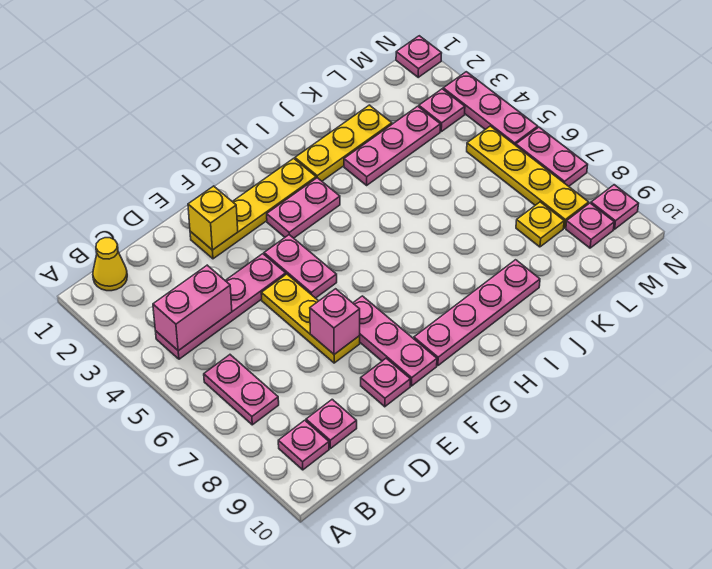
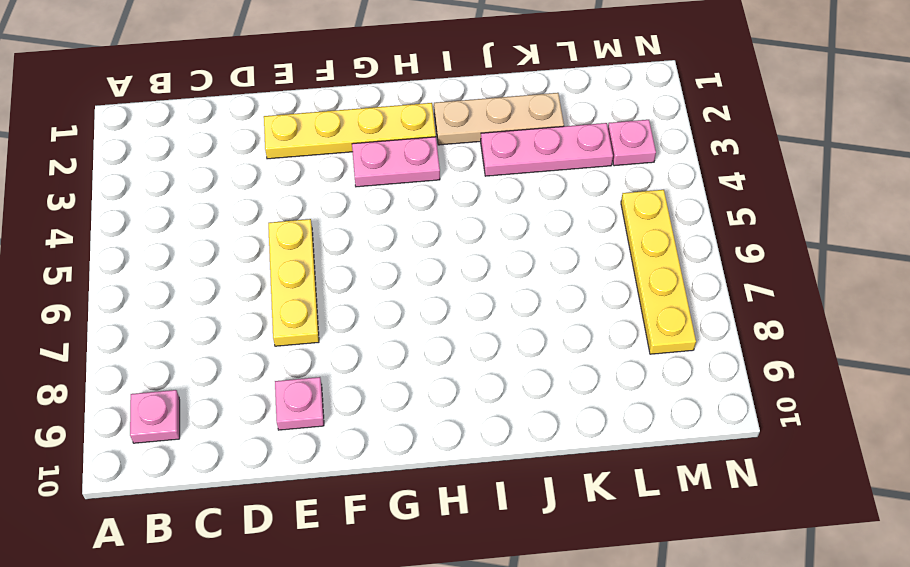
tan 1x3 plate [434,93,564,145] -> yellow 1x3 plate [295,105,392,181]
none -> yellow 1x1 cone [93,238,127,291]
none -> pink 1x4 plate [156,254,286,359]
none -> pink 1x2 plate [204,355,279,425]

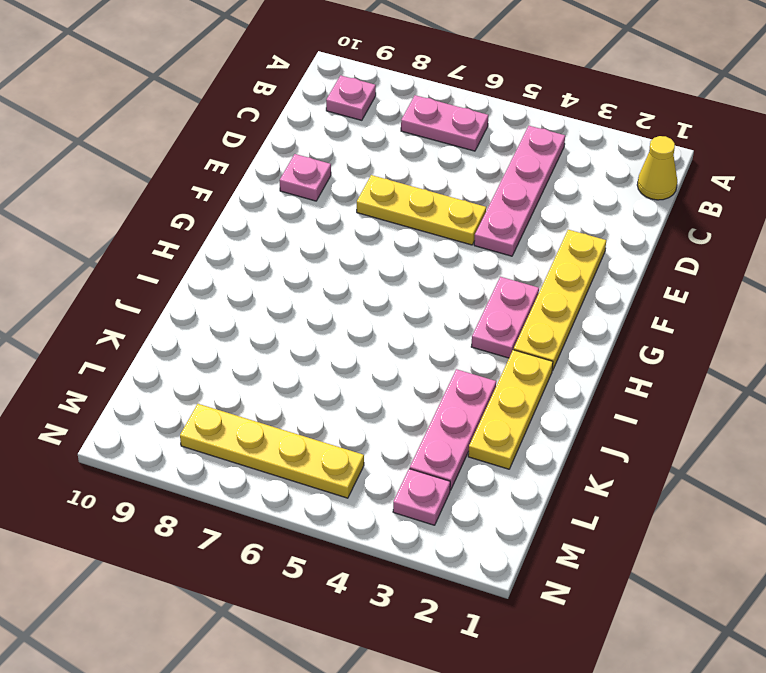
none -> pink 1x1 plate [306,399,357,449]
none -> pink 1x2 plate [264,235,337,298]
none -> pink 1x3 plate [353,296,437,386]

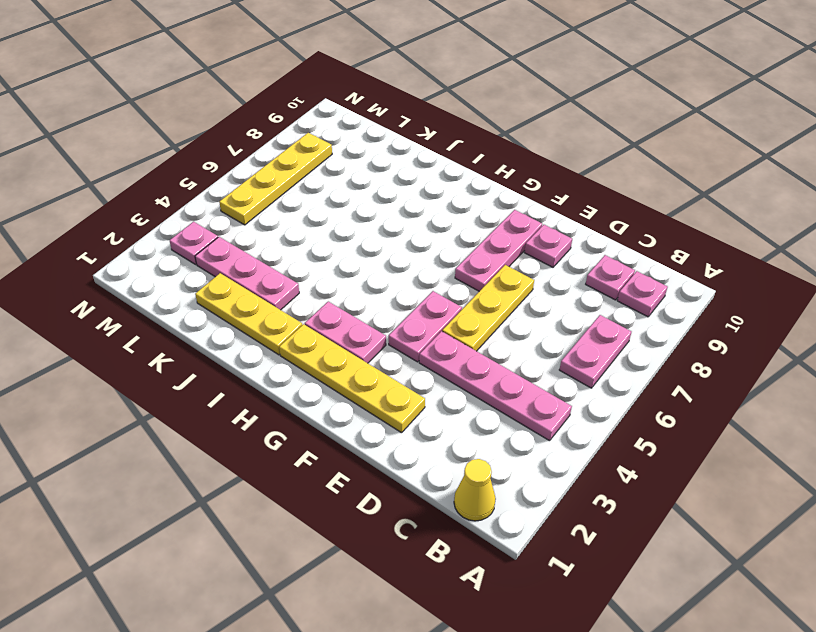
none -> pink 1x4 plate [414,260,540,366]
none -> yellow 1x1 plate [516,202,564,247]
none -> pink 1x1 plate [566,203,614,248]

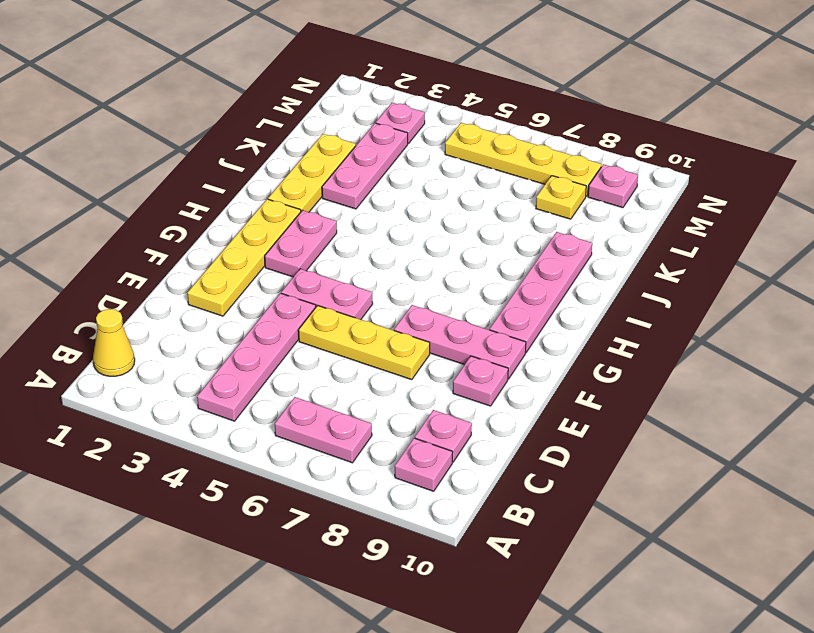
none -> pink 1x1 plate [396,36,441,77]
none -> pink 1x3 plate [443,72,538,145]
none -> pink 1x2 plate [516,127,588,186]

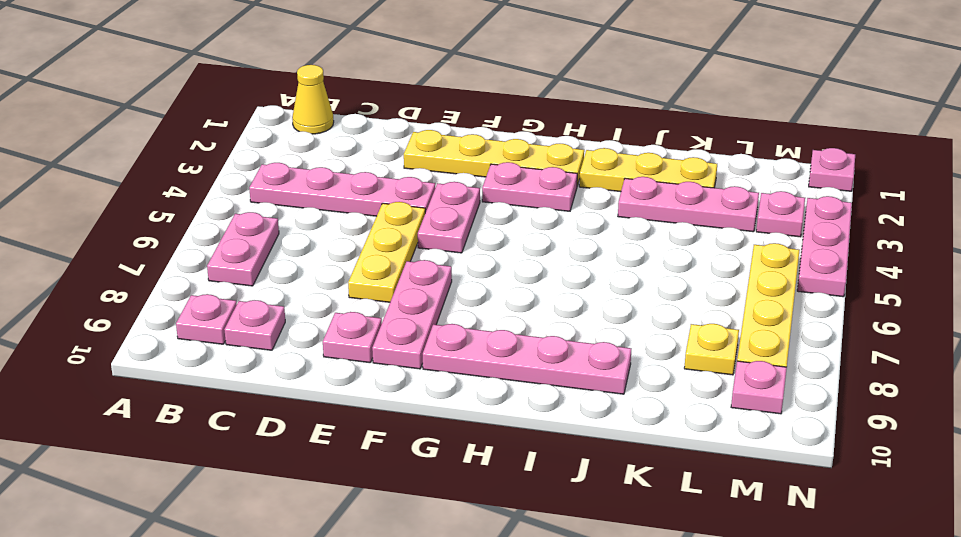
none -> pink 1x2 plate [516,127,588,186]
none -> pink 1x1 plate [591,185,639,229]
none -> pink 1x2 brick [153,265,232,351]

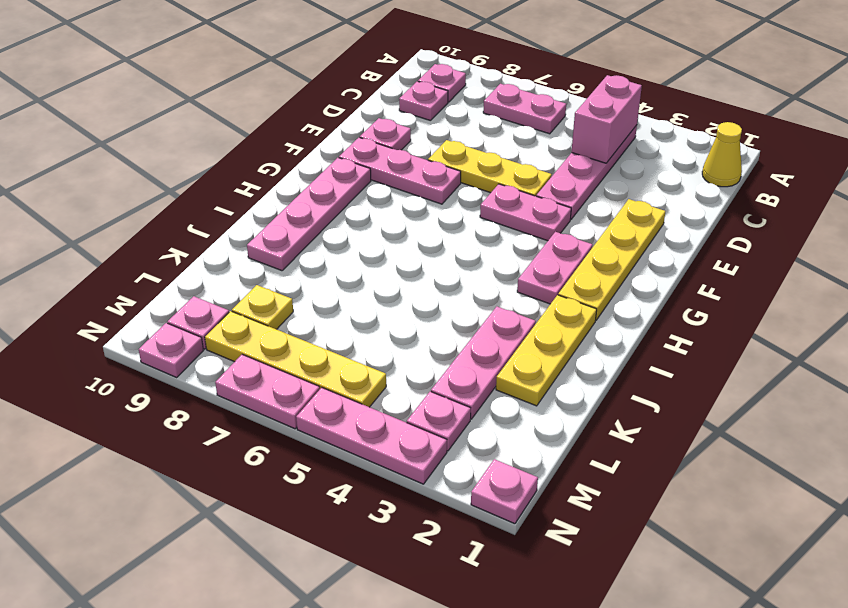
none -> yellow 1x1 brick [188,186,238,250]
none -> pink 1x1 brick [310,289,360,354]

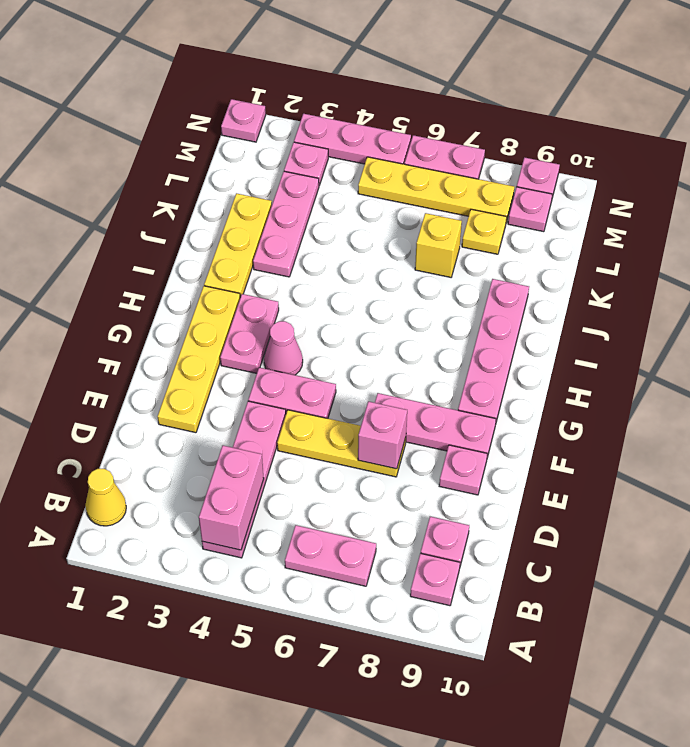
pink 1x1 cone [264,321,303,375] -> none
yellow 1x1 brick [415,213,462,277] -> yellow 1x1 brick moved to [188,186,238,250]

